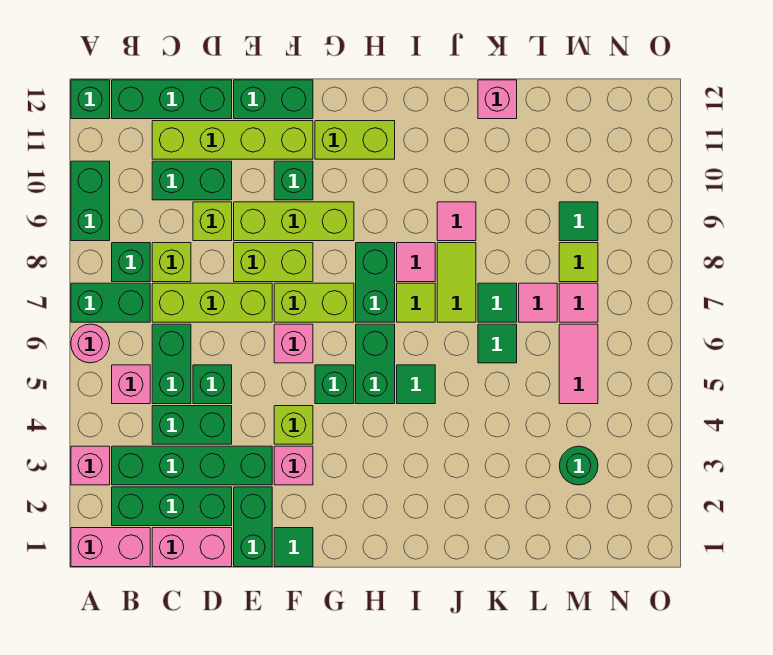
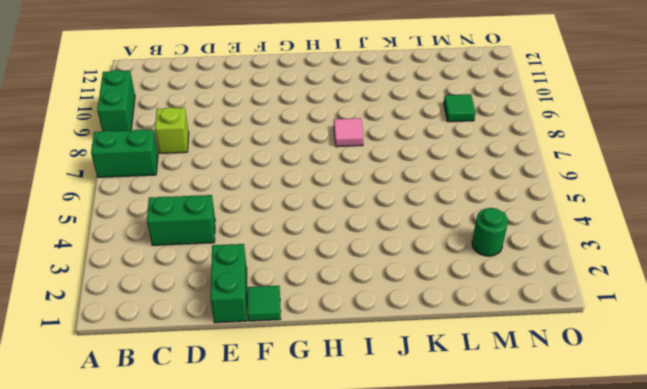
none -> pink 1x2 brick [71,528,150,567]
none -> pink 1x1 brick [71,446,110,485]
none -> pink 1x1 round brick [71,324,110,363]
none -> green 1x1 brick [71,80,110,119]

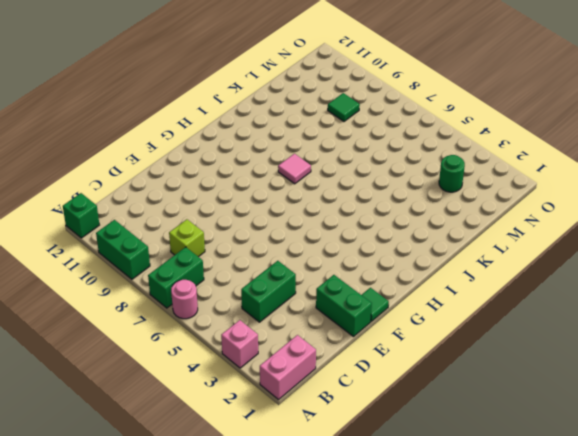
none -> green 1x3 brick [112,487,232,526]
none -> green 1x4 brick [112,446,272,485]
none -> pink 1x1 brick [112,365,150,404]
none -> green 1x1 brick [112,243,150,282]

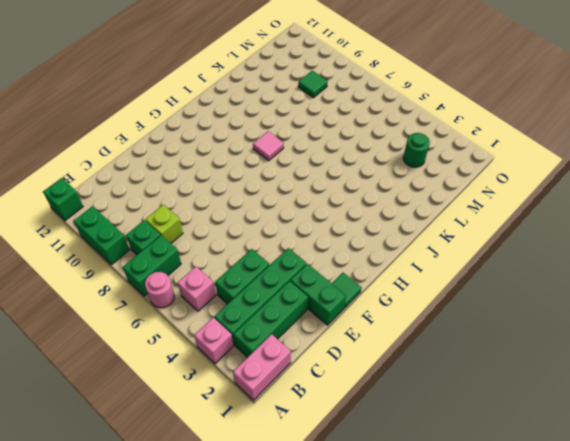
none -> green 1x3 brick [112,80,232,119]
none -> pink 1x2 brick [152,528,232,567]
none -> green 1x2 brick [152,324,191,404]
none -> lime 1x3 brick [152,283,272,322]

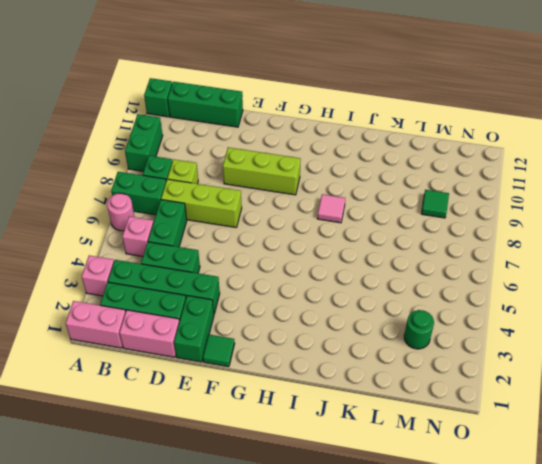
none -> green 1x2 brick [152,161,232,200]
none -> lime 1x4 brick [152,121,313,159]
none -> green 1x1 brick [193,365,232,404]
none -> lime 1x1 brick [193,202,232,241]

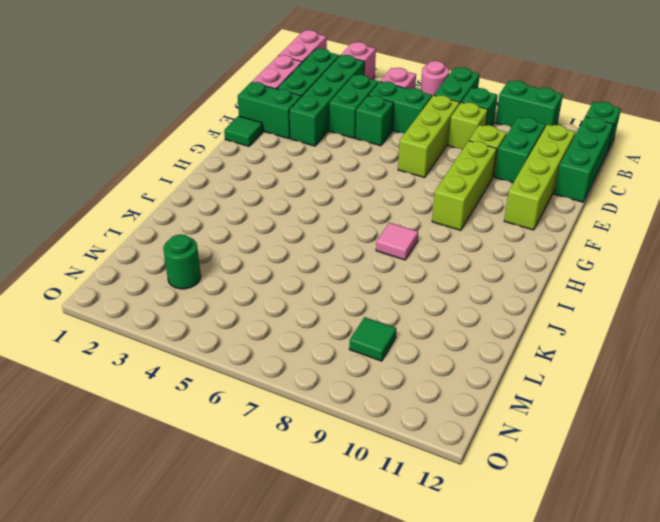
none -> lime 1x2 brick [234,243,313,282]
none -> green 1x2 brick [234,80,313,119]
none -> pink 1x1 brick [274,446,313,485]
none -> lime 1x1 brick [274,406,313,444]

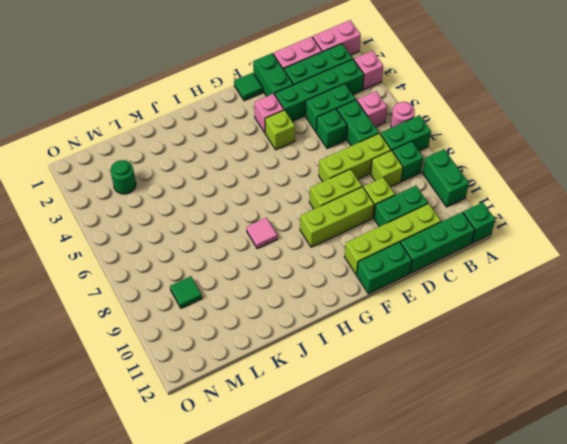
none -> pink 1x1 brick [274,324,313,363]
none -> lime 1x2 brick [274,283,354,322]
none -> green 1x1 brick [274,161,313,200]
none -> green 1x1 brick [315,365,354,404]

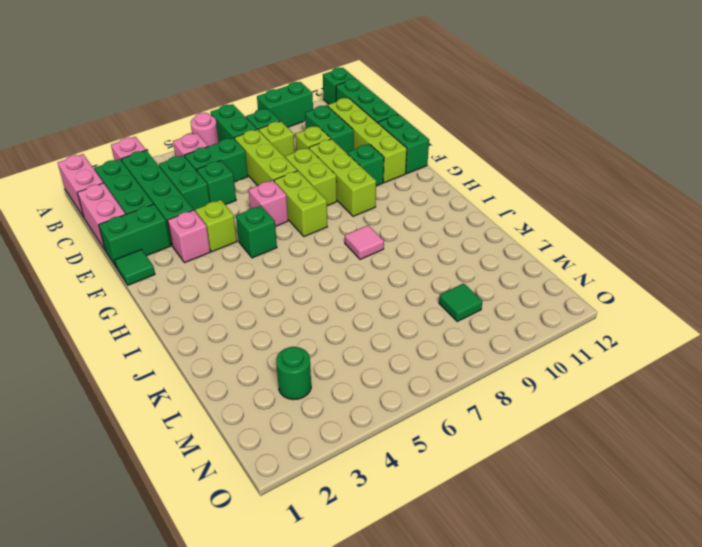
none -> lime 1x2 brick [315,121,395,159]
none -> green 1x2 brick [356,324,395,404]
none -> green 1x2 brick [356,243,395,322]
none -> green 1x1 tile [397,365,435,404]

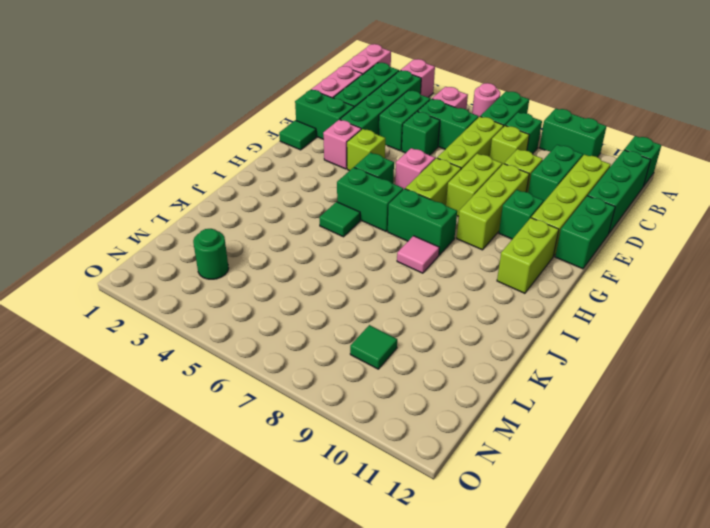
none -> lime 1x1 tile [397,283,435,322]
none -> lime 1x2 tile [437,243,476,322]
none -> pink 1x1 tile [437,202,476,241]
none -> green 1x1 tile [478,324,517,363]

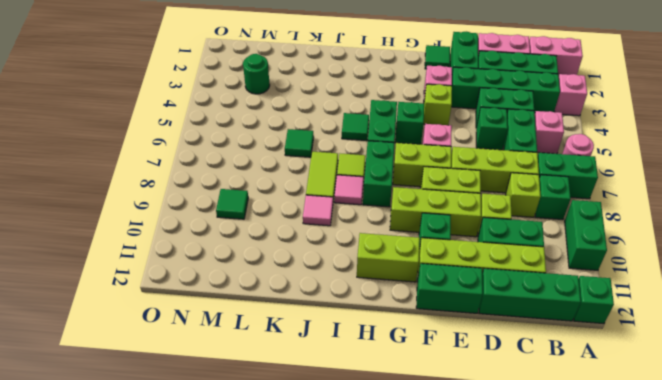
none -> green 1x1 tile [478,283,517,322]
none -> pink 1x1 brick [478,80,517,119]
none -> pink 1x1 tile [519,283,557,322]
none -> pink 1x2 tile [559,324,598,404]

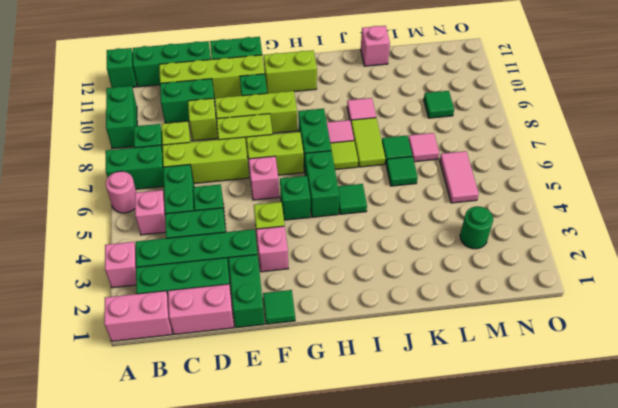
none -> pink 1x1 tile [559,283,598,322]
none -> lime 1x1 tile [559,243,598,282]

